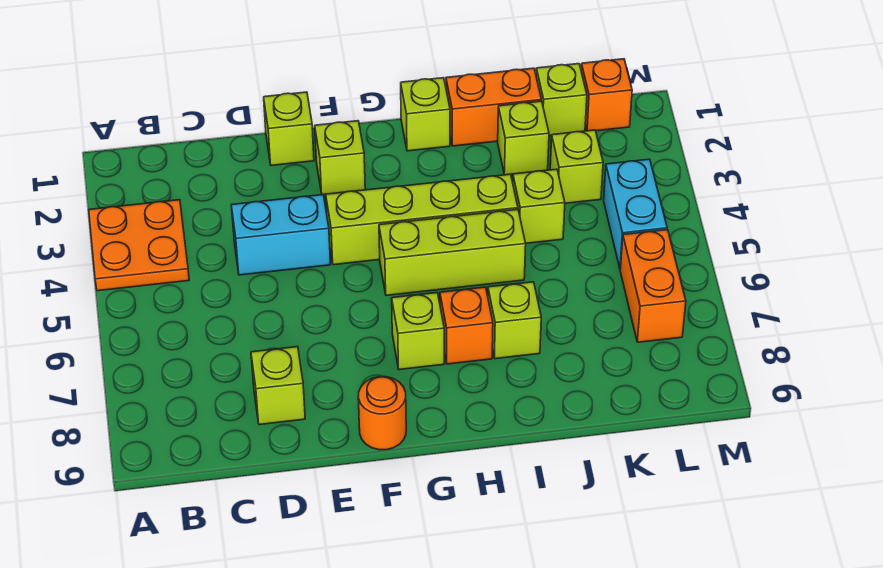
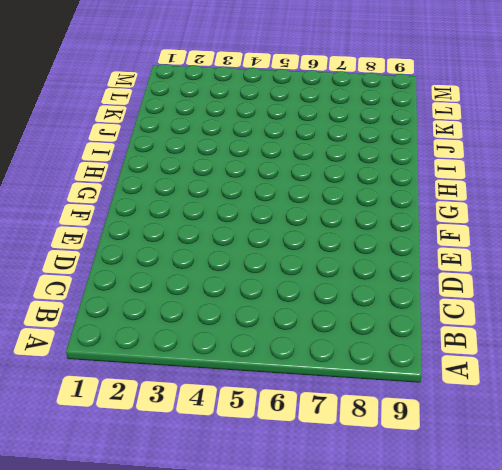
none -> orange 2x2 plate [89,200,189,291]
none -> cyan 1x2 brick [231,195,330,275]
none -> lime 1x1 brick [251,347,305,425]

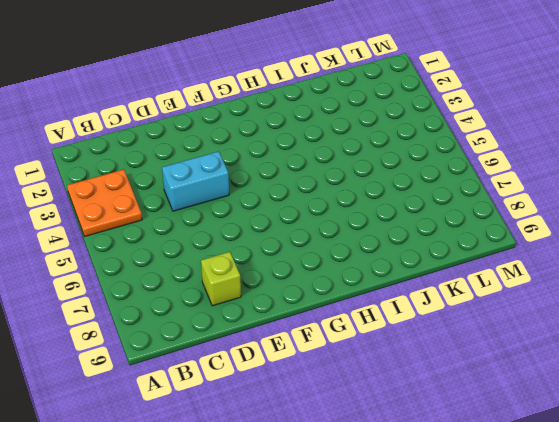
none -> lime 1x1 brick [264,92,314,166]
none -> lime 1x1 brick [315,121,365,195]
none -> lime 1x4 brick [326,174,518,265]

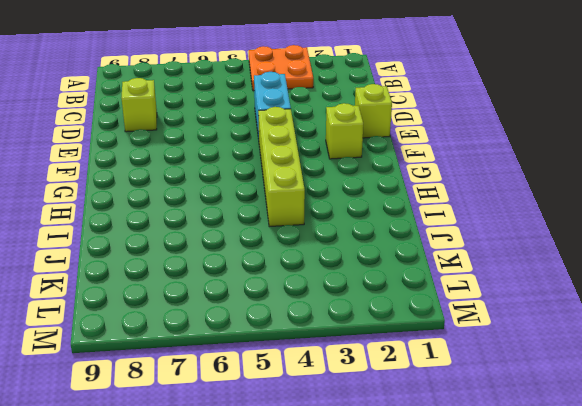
none -> orange 1x1 round brick [358,377,406,450]
none -> lime 1x3 brick [379,210,526,295]
none -> lime 1x1 brick [392,293,444,370]

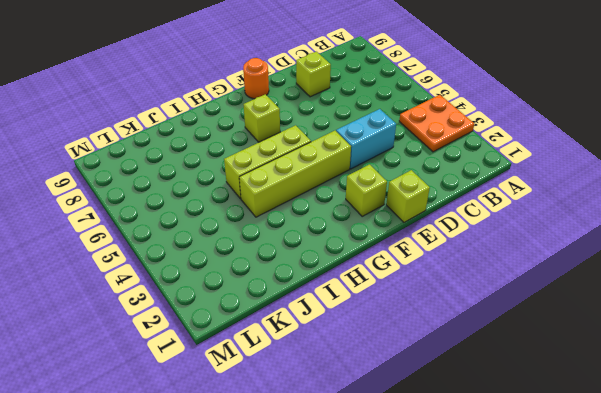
none -> lime 1x1 brick [401,78,450,151]
none -> orange 1x1 brick [440,287,493,364]
none -> orange 1x2 brick [446,68,541,146]

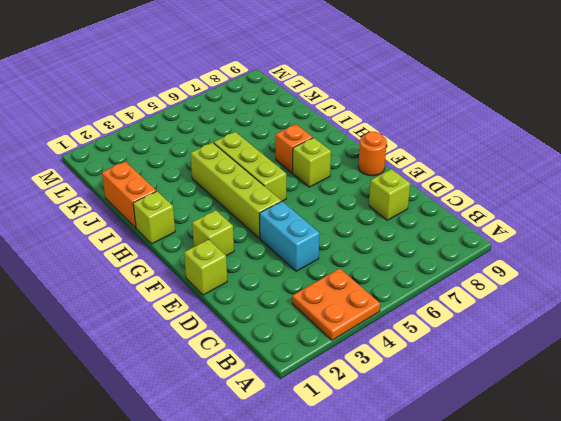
none -> lime 1x1 brick [488,282,541,359]
none -> lime 1x1 brick [498,101,549,175]
none -> lime 1x1 brick [513,169,565,243]

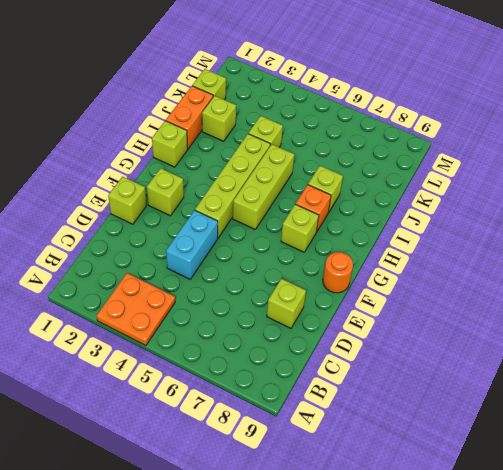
none -> lime 1x1 brick [550,130,603,203]
none -> orange 1x1 brick [581,59,632,131]
none -> cyan 1x2 brick [604,159,667,269]

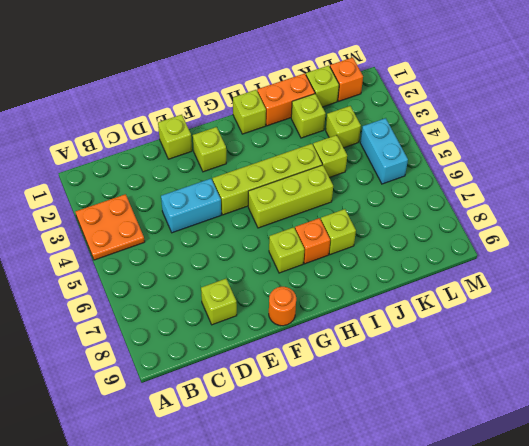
none -> orange 1x2 brick [620,230,686,342]

